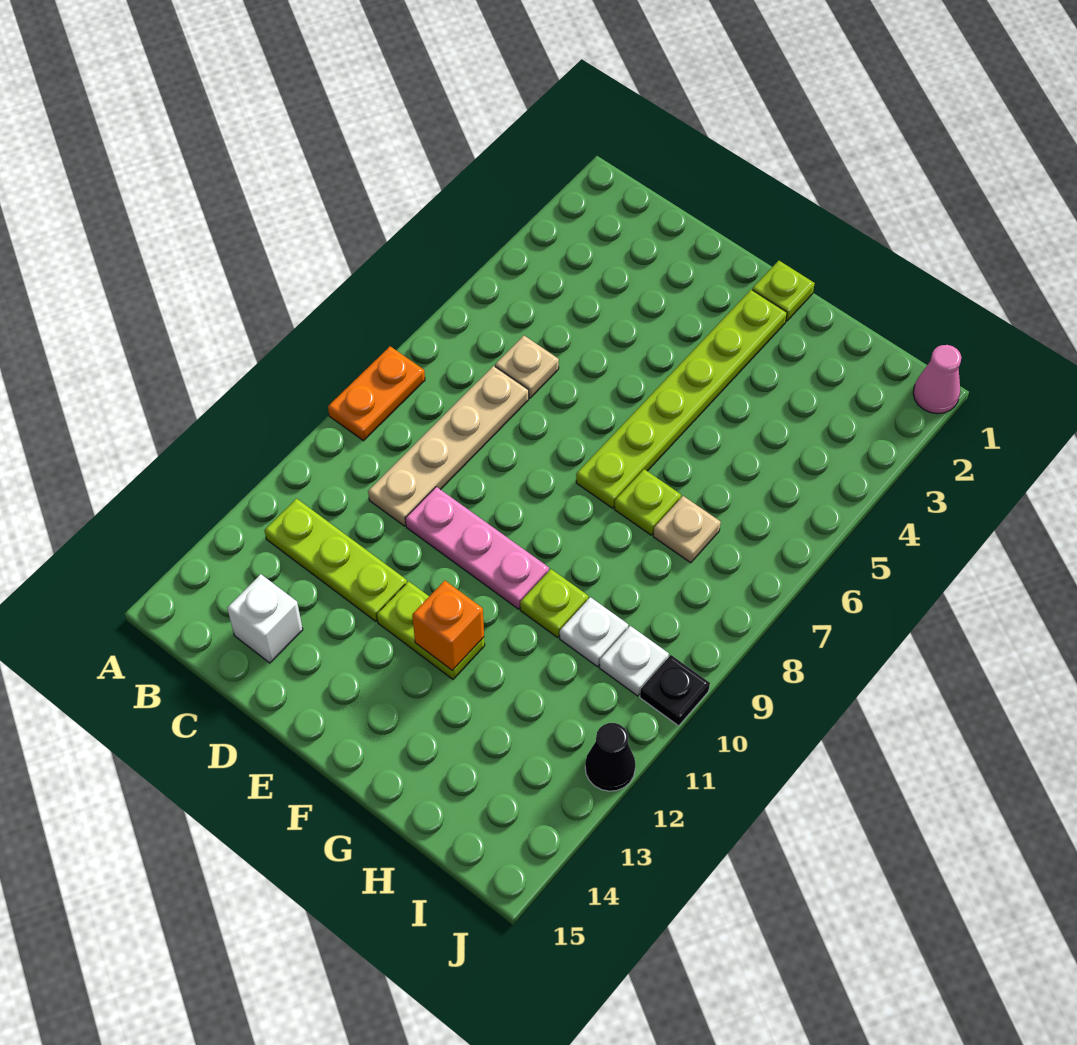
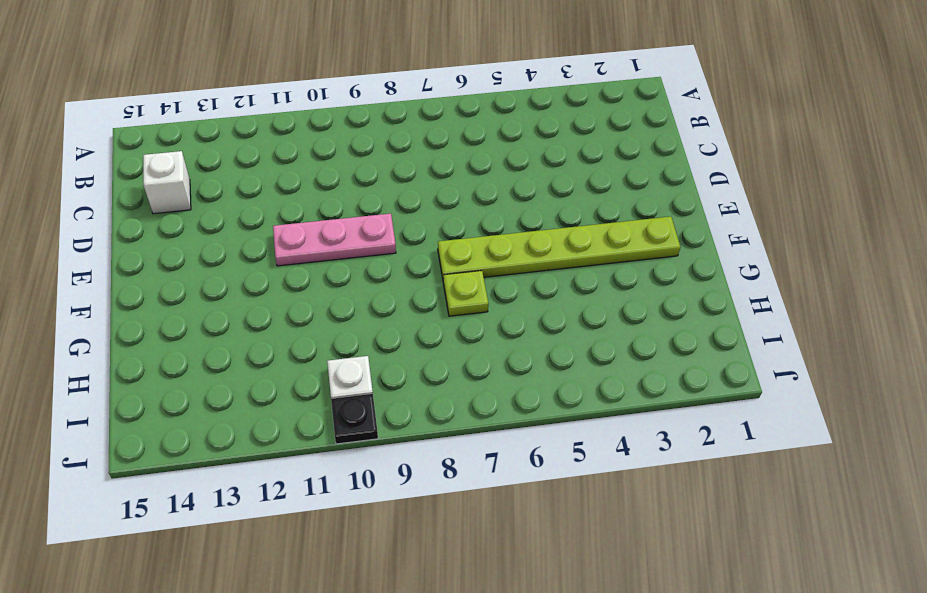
pink 1x3 plate [273,213,396,266] -> pink 1x3 plate turned to [405,487,549,609]
none -> orange 1x2 plate [328,346,425,441]
none -> lime 1x3 plate [264,499,407,621]
none -> tan 1x1 plate [495,336,559,398]

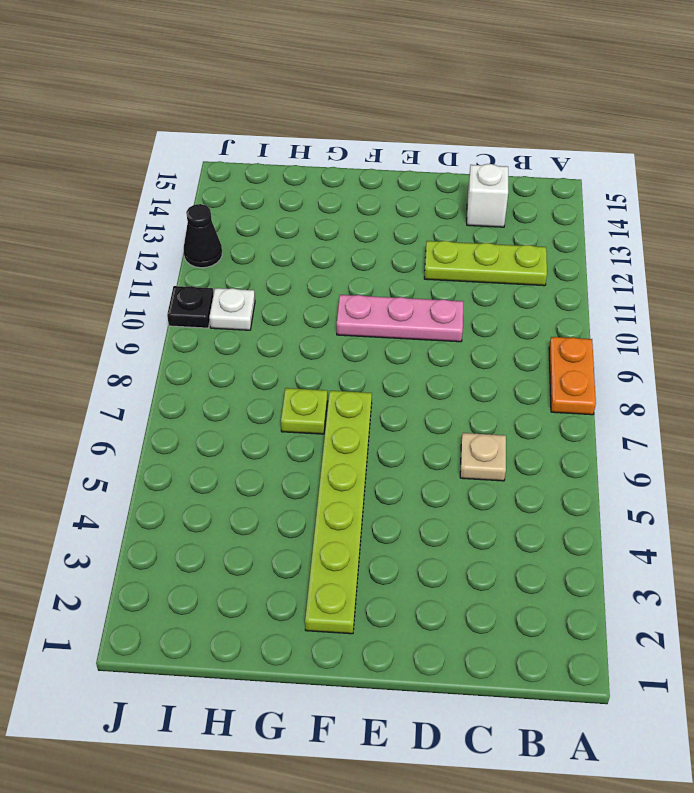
none -> tan 1x4 plate [368,366,529,526]
none -> lime 1x2 plate [377,581,485,679]
none -> lime 1x1 plate [752,261,815,321]

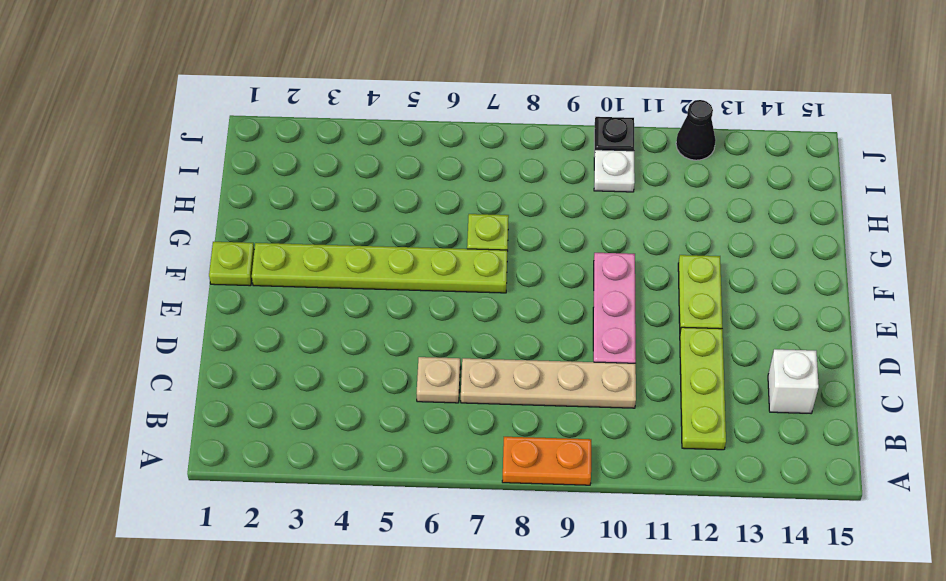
none -> lime 1x1 plate [520,569,588,638]
none -> tan 1x1 plate [653,496,721,563]
none -> white 1x1 plate [560,597,628,667]

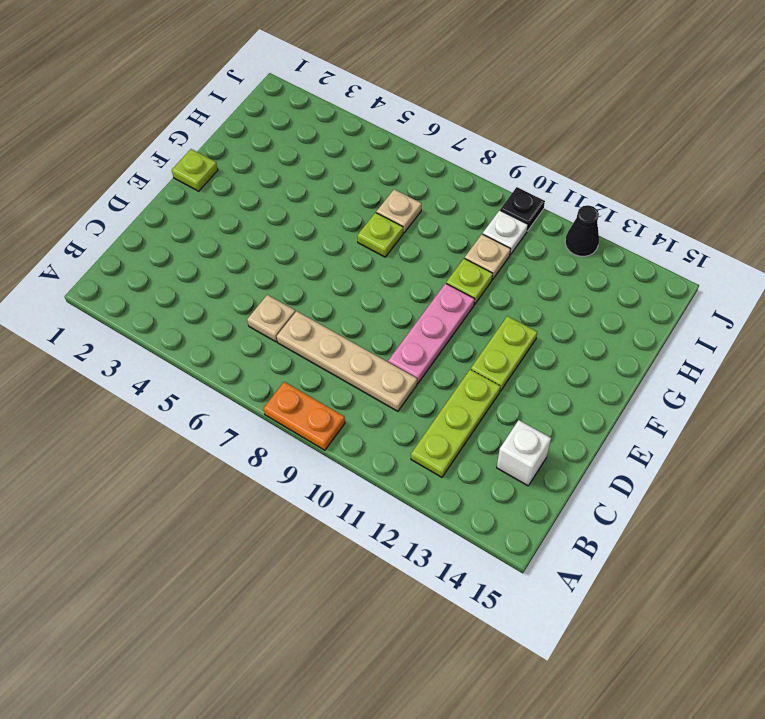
tan 1x1 plate [465,234,511,279] -> white 1x1 plate [560,597,628,667]
none -> lime 1x6 plate [576,290,787,508]
none -> pink 1x1 cone [913,345,961,414]
none -> orange 1x1 brick [412,581,484,671]

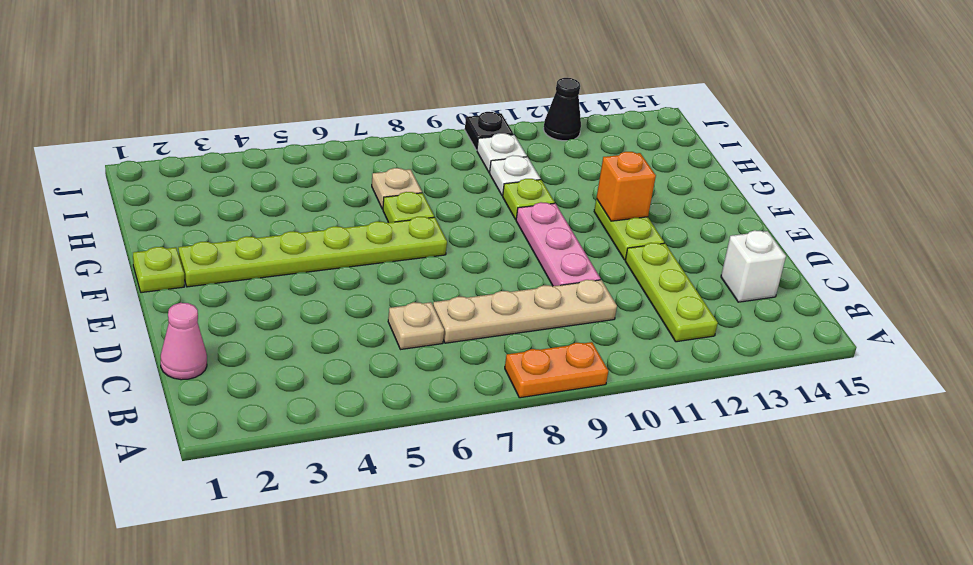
pink 1x1 cone [161,303,207,380] -> pink 1x1 cone moved to [913,345,961,414]

